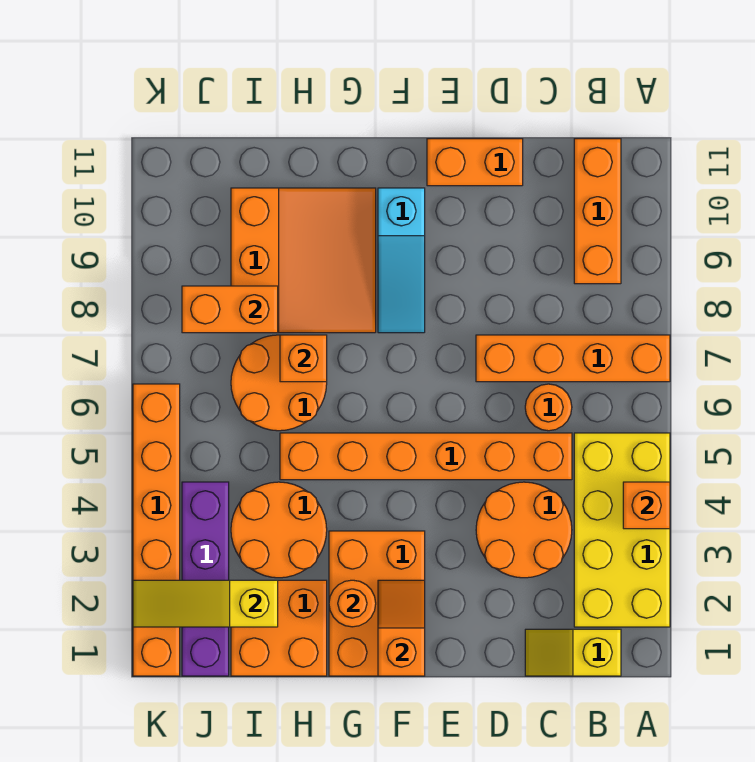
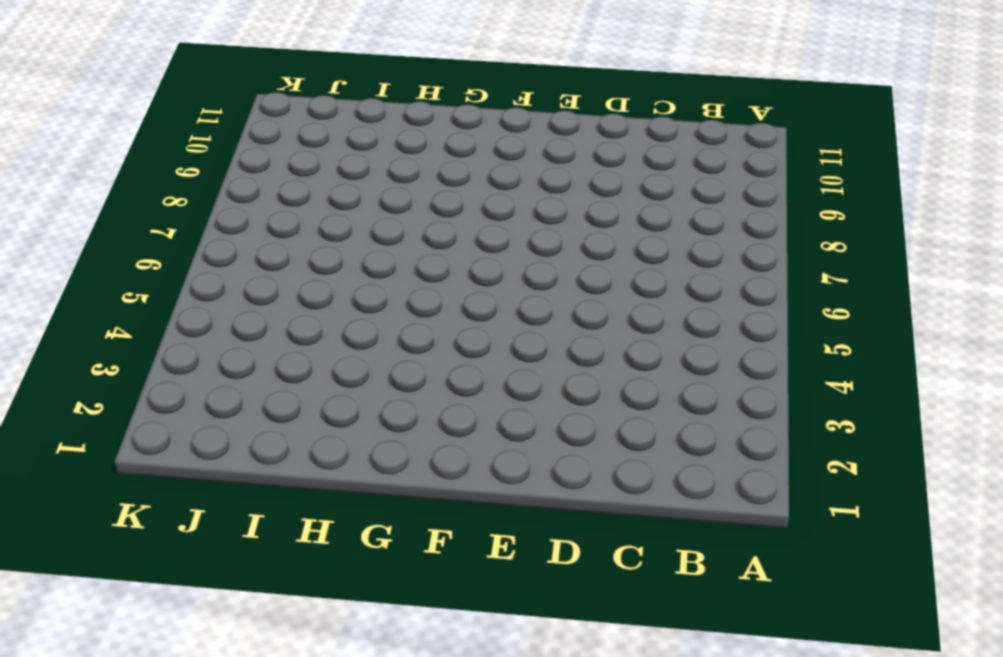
none -> yellow 2x4 brick [574,433,670,627]
none -> orange 1x4 brick [476,335,670,382]
none -> yellow 1x2 slope [525,629,621,676]

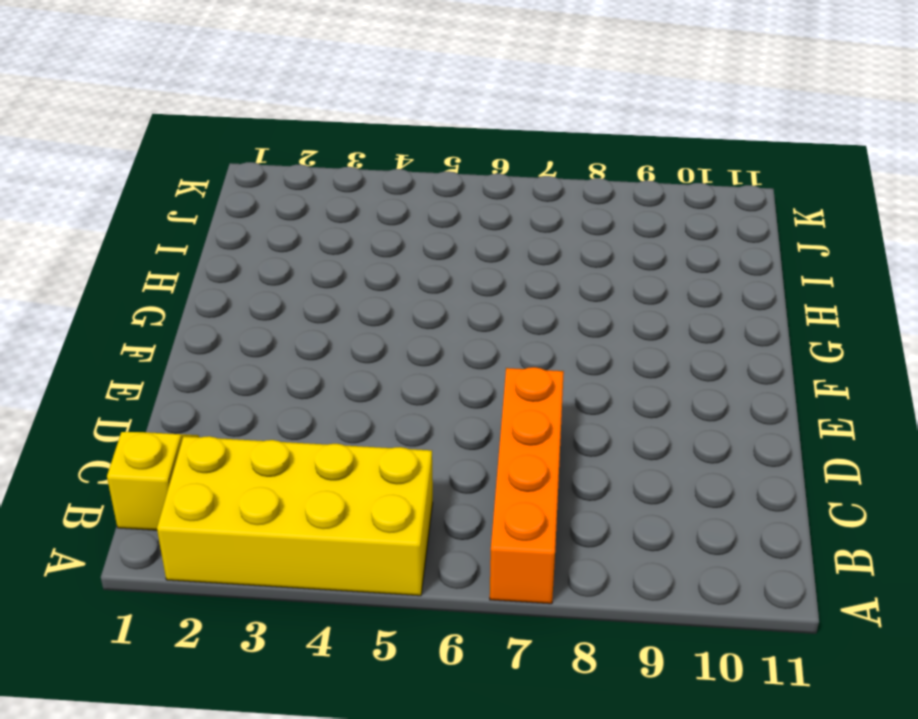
none -> orange 1x3 brick [574,139,621,284]
none -> orange 2x2 round brick [476,482,572,578]
none -> orange 1x6 brick [280,433,572,480]

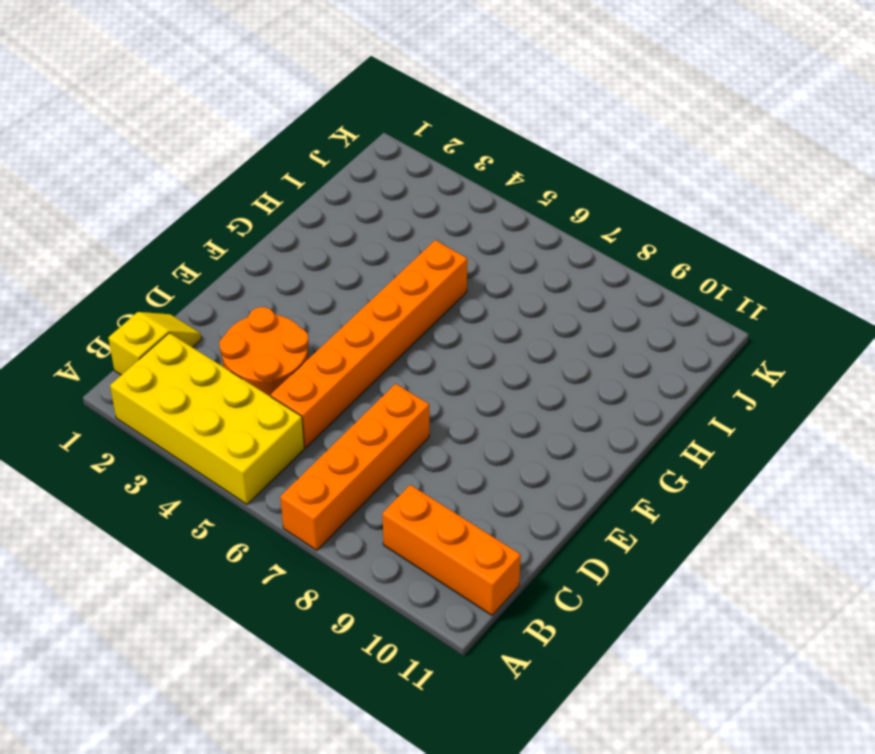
none -> orange 1x1 round brick [525,384,572,431]
none -> orange 1x2 brick [427,139,523,186]
none -> orange 2x3 brick [329,531,425,676]

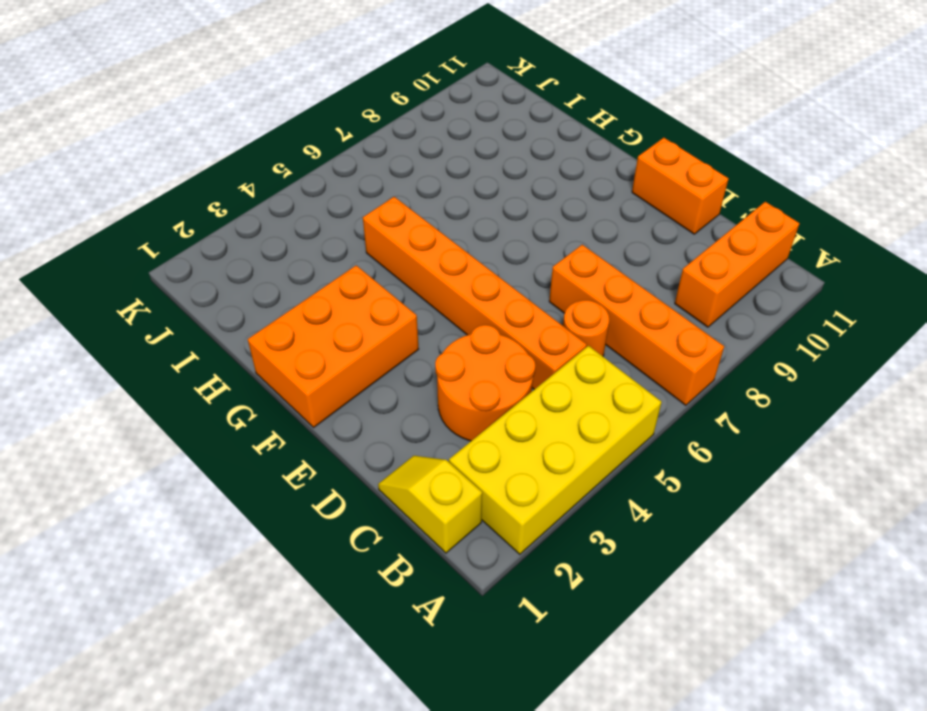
none -> cyan 1x3 slope [378,188,425,333]
none -> orange 3x3 slope [231,188,376,333]
none -> orange 2x2 brick [231,580,327,676]

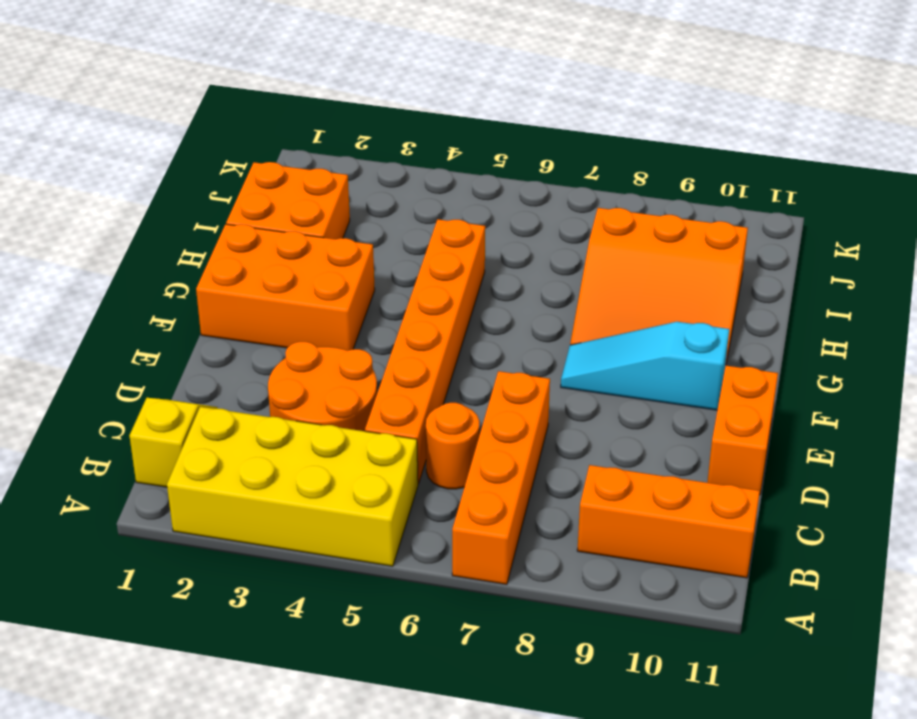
none -> orange 2x2 round brick [231,482,327,578]
none -> orange 2x2 round brick [231,335,327,431]
none -> purple 1x4 brick [182,482,229,676]

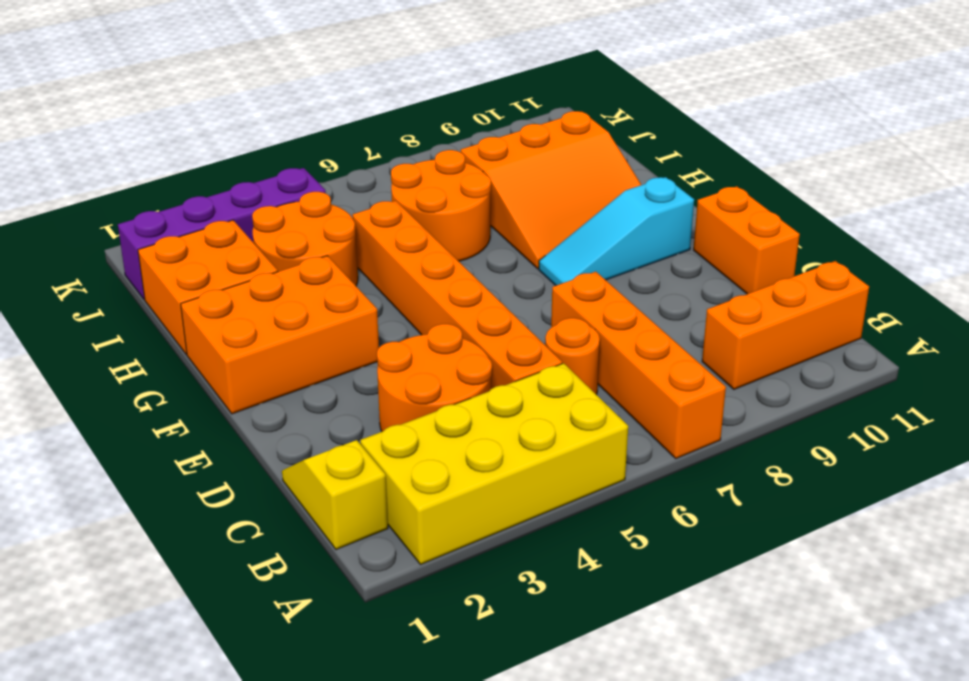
none -> orange 1x6 brick [133,384,180,676]
none -> orange 1x1 brick [623,482,670,529]
none -> orange 1x2 slope [378,580,425,676]

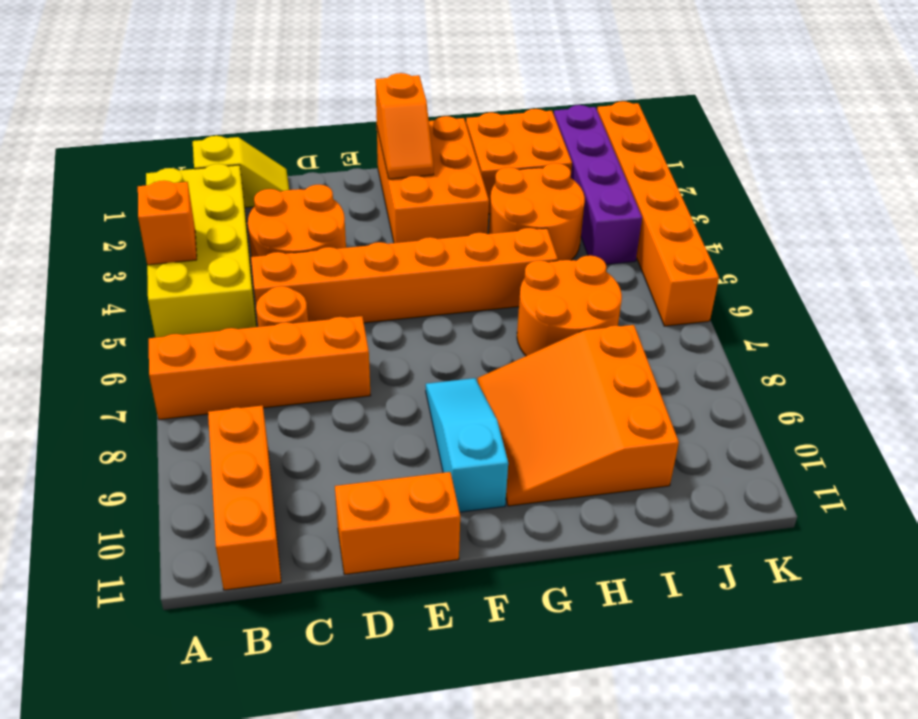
none -> orange 1x1 round brick [329,580,376,627]
none -> orange 1x1 brick [280,335,327,382]
none -> yellow 1x3 slope [133,580,278,627]

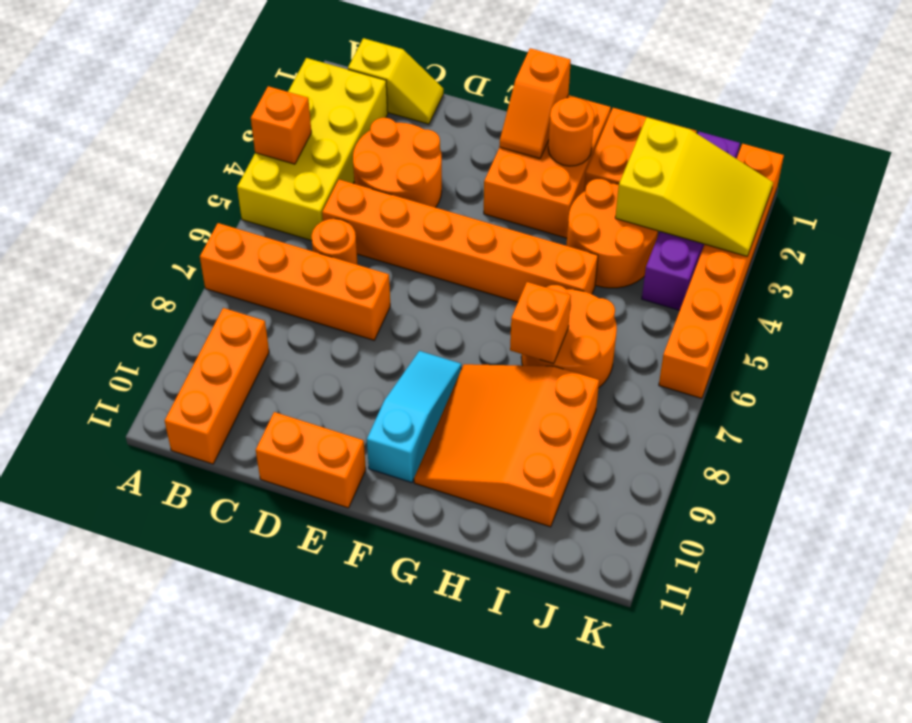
yellow 2x3 slope [615,117,773,256] -> yellow 1x3 slope [133,580,278,627]
none -> orange 1x2 brick [182,286,278,333]

